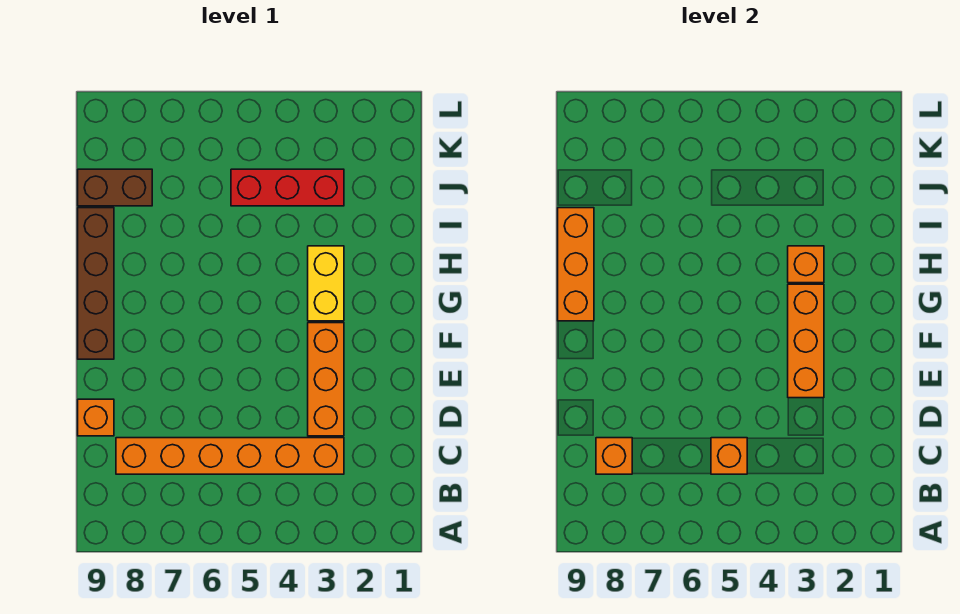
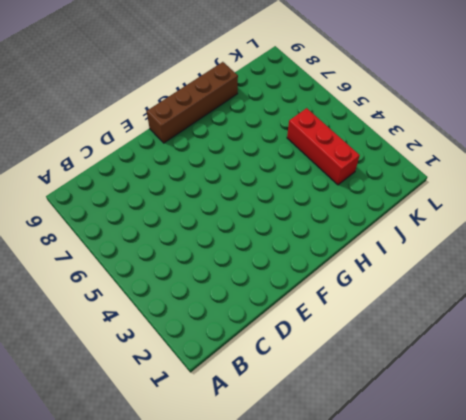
none -> orange 1x6 brick [116,438,344,474]
none -> orange 1x3 brick [308,323,344,436]
none -> orange 1x1 brick [78,399,114,436]

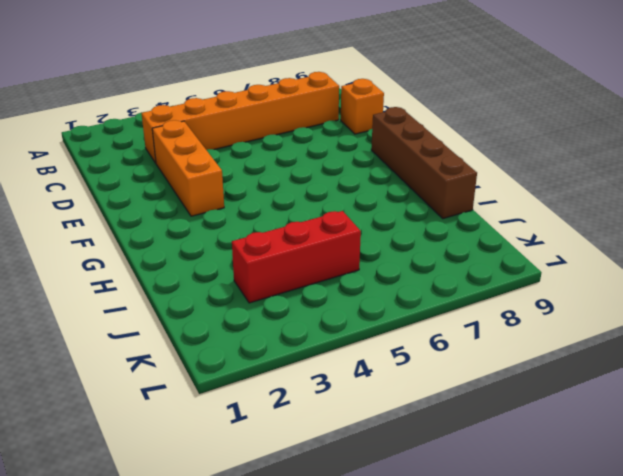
none -> yellow 1x2 brick [308,246,344,321]
none -> brown 1x2 brick [78,169,152,206]
none -> orange 1x1 brick [711,438,747,474]

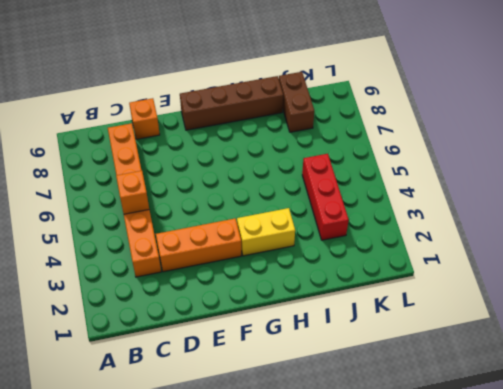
none -> orange 1x1 brick [596,438,632,474]
none -> orange 1x3 brick [788,284,824,398]
none -> orange 1x3 brick [558,208,594,321]

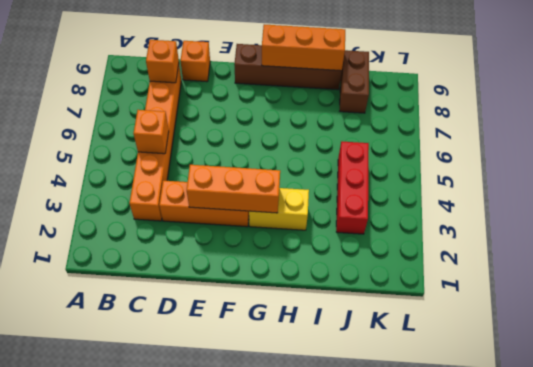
none -> orange 1x1 brick [788,246,824,283]

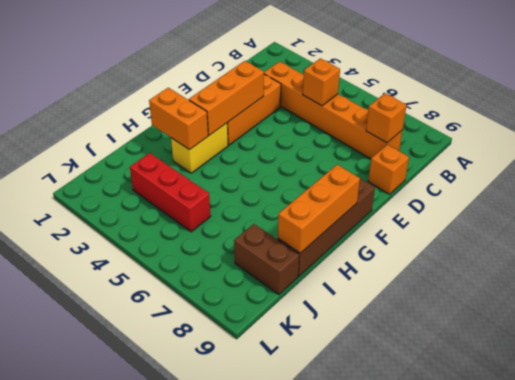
orange 1x2 brick [149,88,208,150] -> orange 1x1 brick [788,246,824,283]

